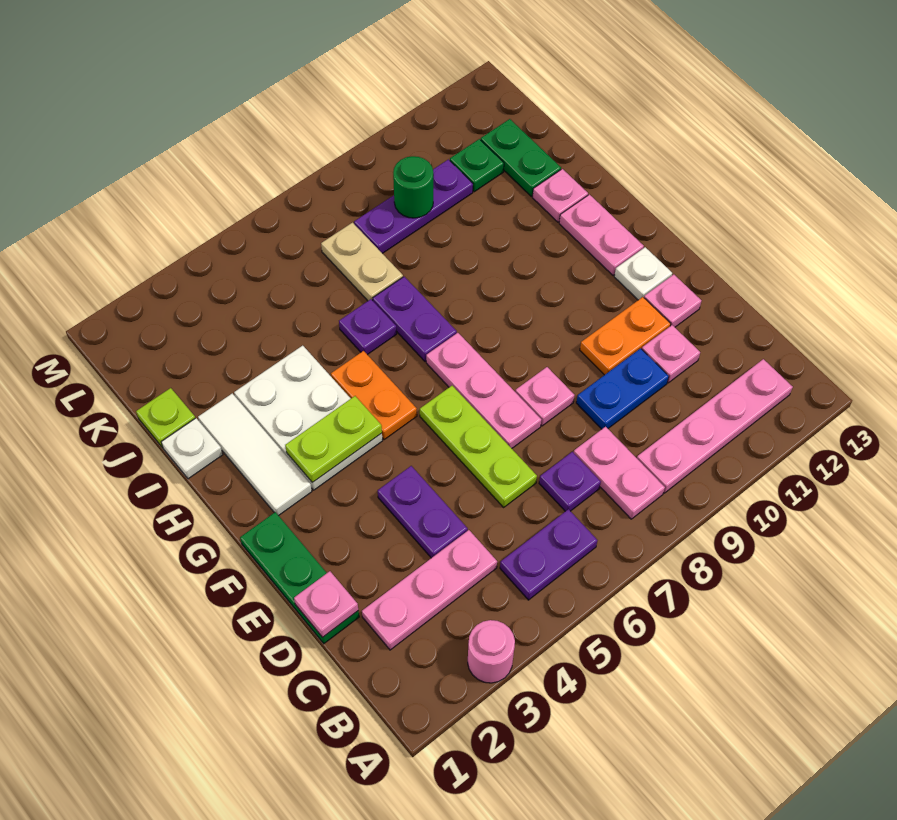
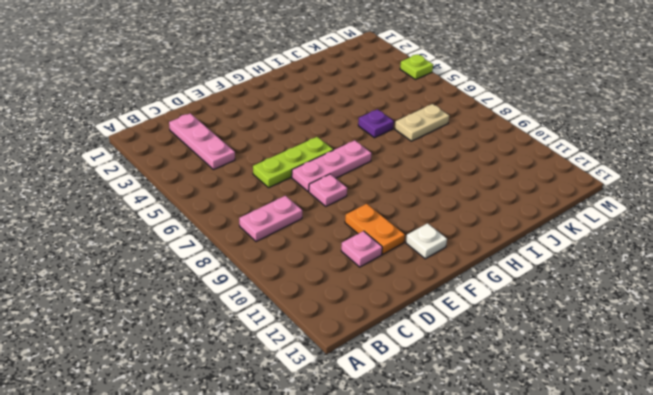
lime 1x1 plate [400,54,433,79] -> lime 1x1 plate moved to [136,388,195,448]
none -> pink 1x1 round brick [468,620,515,683]
none -> purple 1x2 plate [500,509,597,600]
none -> pink 1x4 plate [637,359,793,493]
none -> purple 1x1 plate [539,452,601,511]

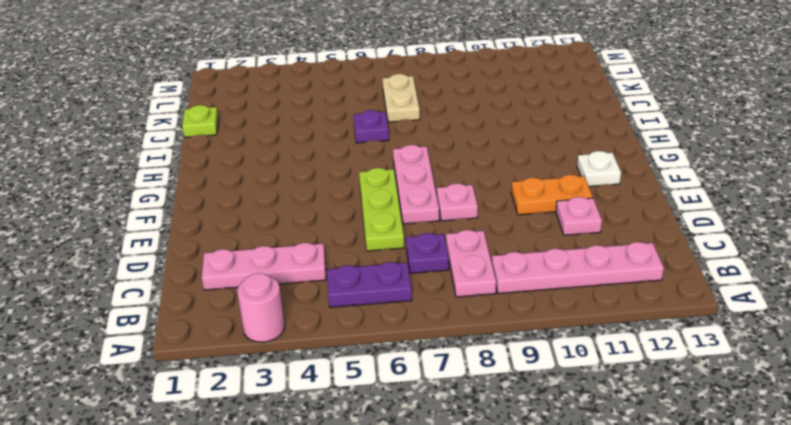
none -> green 1x3 plate [240,512,359,643]
none -> purple 1x2 plate [378,466,468,558]
none -> blue 1x2 plate [576,348,669,429]
none -> pink 1x1 plate [644,275,702,327]

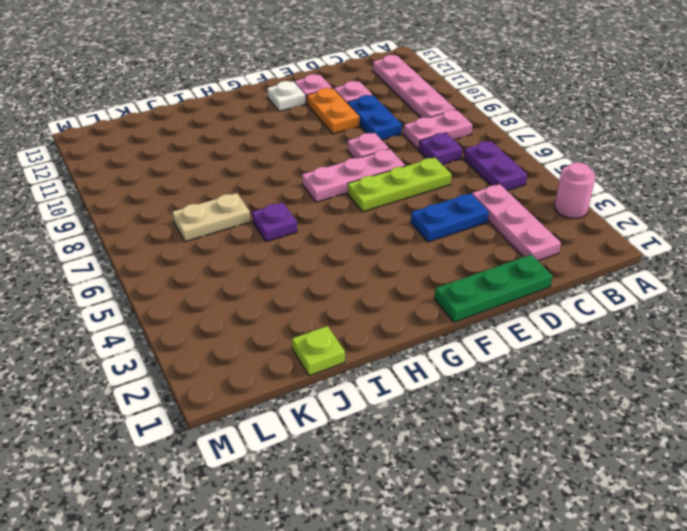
blue 1x2 plate [411,193,489,242] -> purple 1x2 plate [378,466,468,558]
none -> white 1x3 tile [198,393,312,516]
none -> white 2x3 plate [234,346,383,490]
none -> orange 1x2 plate [331,351,417,440]
none -> pink 1x2 plate [559,195,644,275]

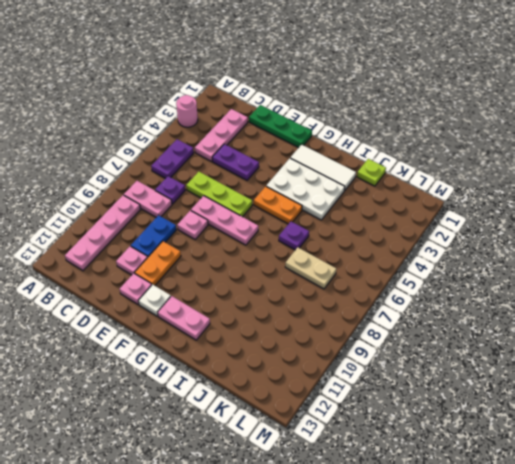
none -> purple 1x2 plate [373,277,457,361]
none -> white 1x1 plate [162,418,223,479]
none -> pink 1x1 plate [532,169,588,222]
none -> green 1x2 plate [481,119,561,196]

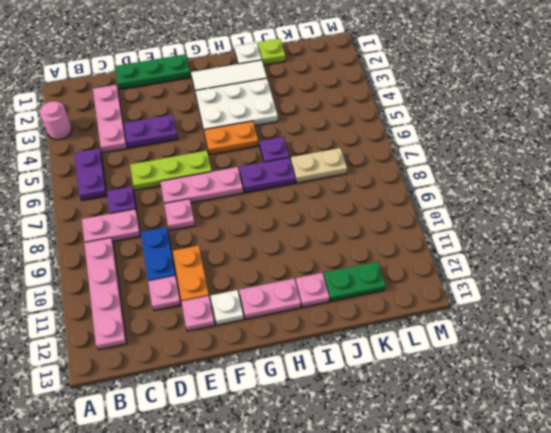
none -> purple 1x3 plate [354,159,473,253]
none -> green 1x1 plate [450,139,504,192]
none -> pink 1x1 plate [294,571,358,637]
none -> lime 1x2 plate [285,396,382,483]

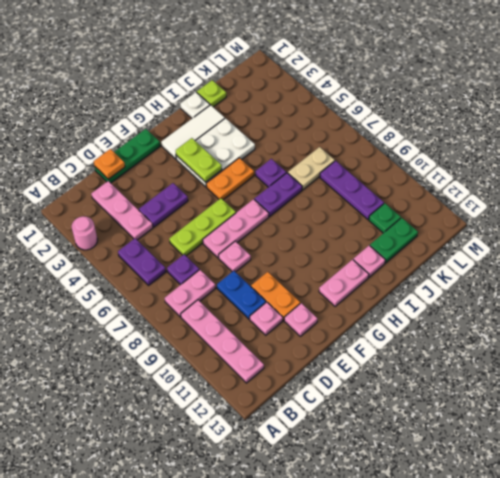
orange 1x1 plate [94,149,125,179] -> pink 1x1 plate [294,571,358,637]
none -> white 1x1 plate [614,247,672,300]
none -> green 1x1 round brick [393,156,433,218]

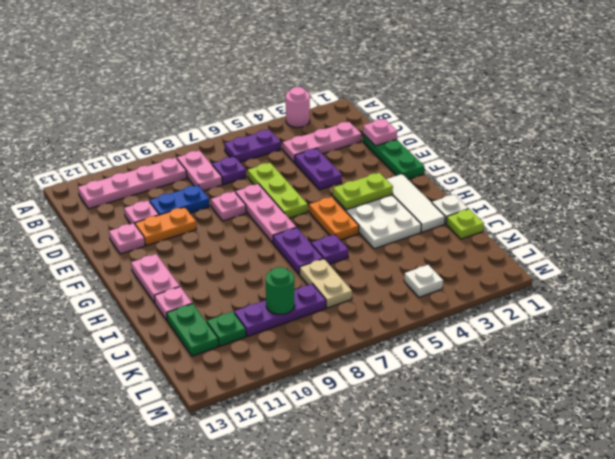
white 1x1 plate [404,265,443,297] -> white 1x1 plate moved to [614,247,672,300]

